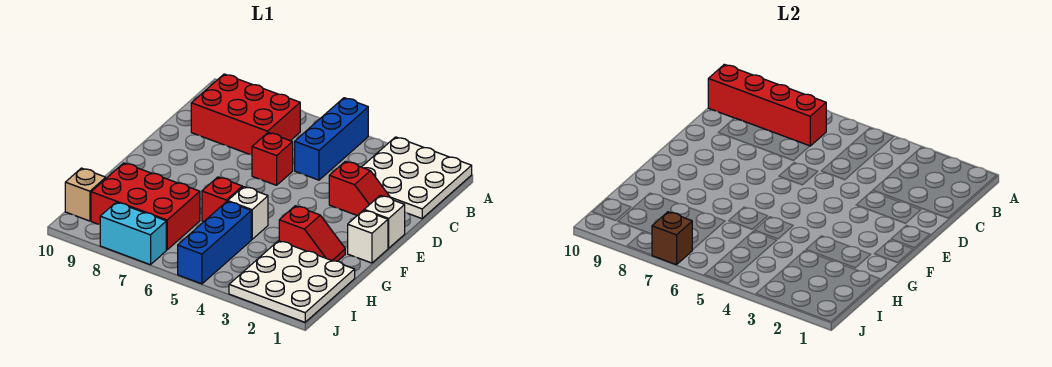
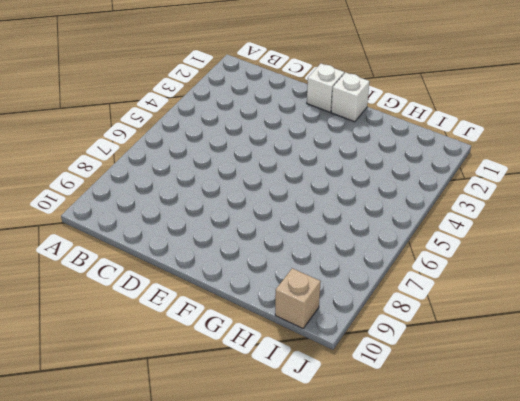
none -> white 3x3 plate [362,137,472,219]
none -> blue 1x3 brick [295,98,368,180]
none -> red 2x3 brick [191,74,300,155]

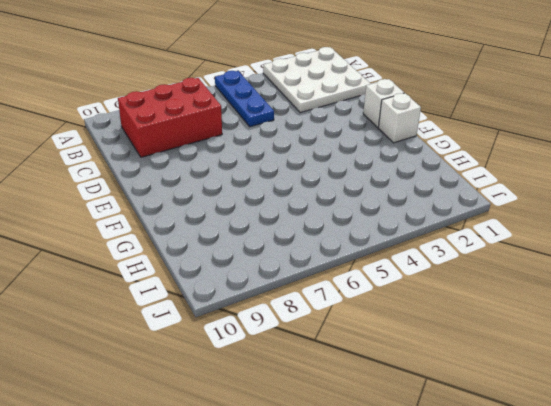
blue 1x3 plate [215,71,274,127] -> blue 1x3 brick [295,98,368,180]
none -> red 1x2 slope [329,161,391,215]
none -> red 1x1 brick [252,133,293,185]
none -> red 1x2 slope [279,206,345,261]

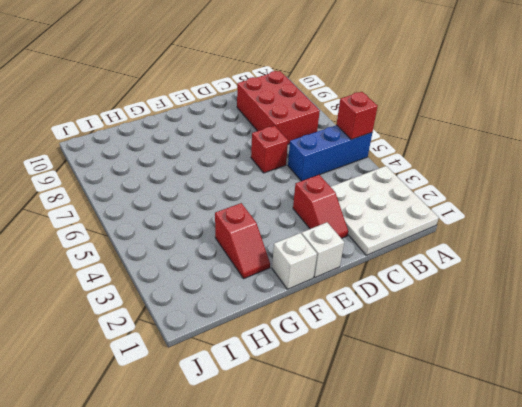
red 1x1 brick [336,92,378,139] -> red 1x1 brick moved to [202,177,242,221]
none -> white 1x1 brick [228,187,268,239]
none -> white 3x3 plate [229,241,355,322]
none -> blue 1x3 brick [178,201,251,284]

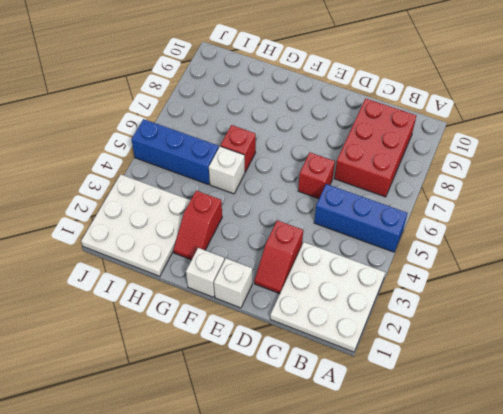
none -> red 2x3 brick [91,163,200,250]
none -> tan 1x1 brick [65,168,106,221]
none -> cyan 1x2 brick [100,202,166,265]

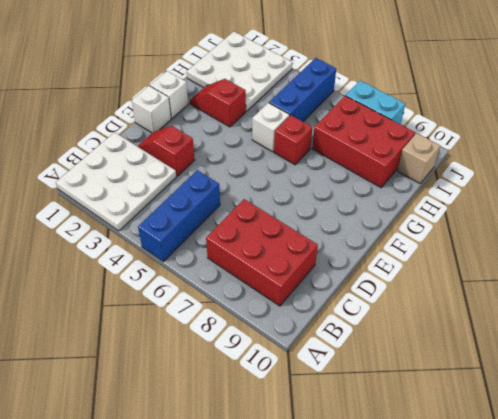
none -> red 1x1 brick [252,133,293,185]
none -> red 1x4 brick [708,64,826,146]
none -> brown 1x1 brick [652,212,692,265]

